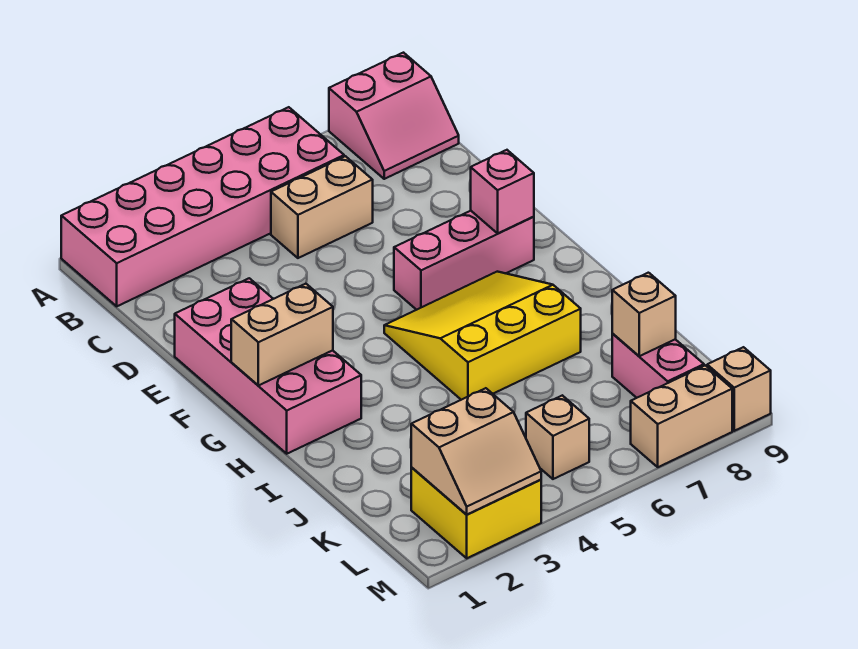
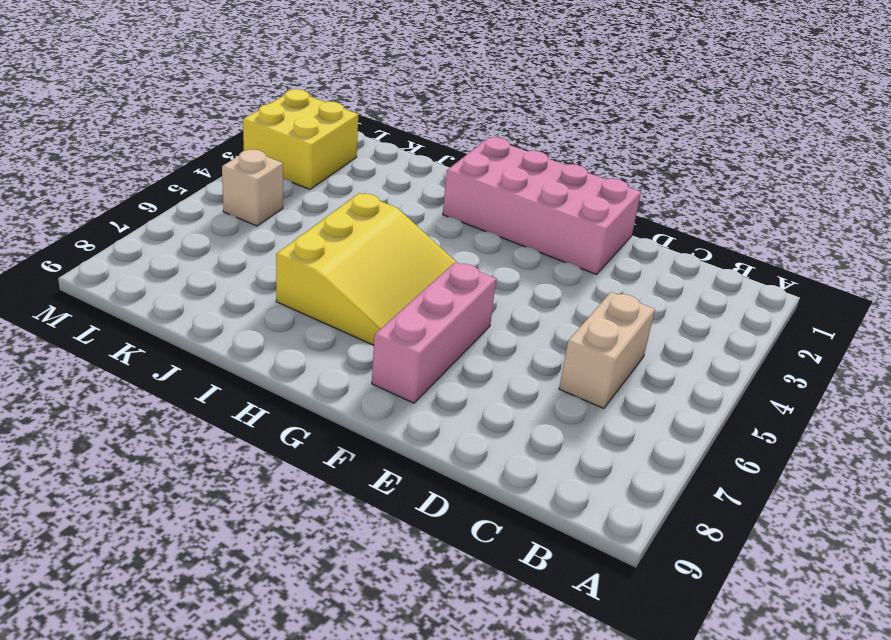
none -> pink 2x6 brick [61,107,344,306]
none -> pink 2x2 slope [329,53,459,179]
none -> pink 1x2 brick [612,334,704,398]

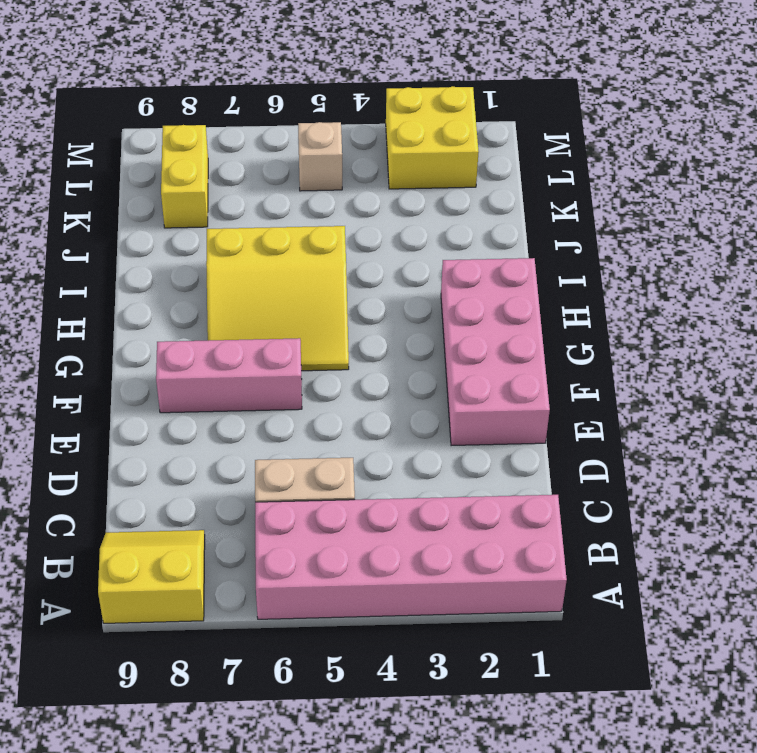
yellow 2x2 slope [98,530,205,623] -> pink 2x2 slope [329,53,459,179]
yellow 1x2 brick [161,125,208,228] -> pink 1x2 brick [612,334,704,398]
none -> tan 1x2 brick [631,365,732,467]
none -> tan 1x1 brick [707,347,771,431]
none -> pink 1x1 brick [471,150,534,233]

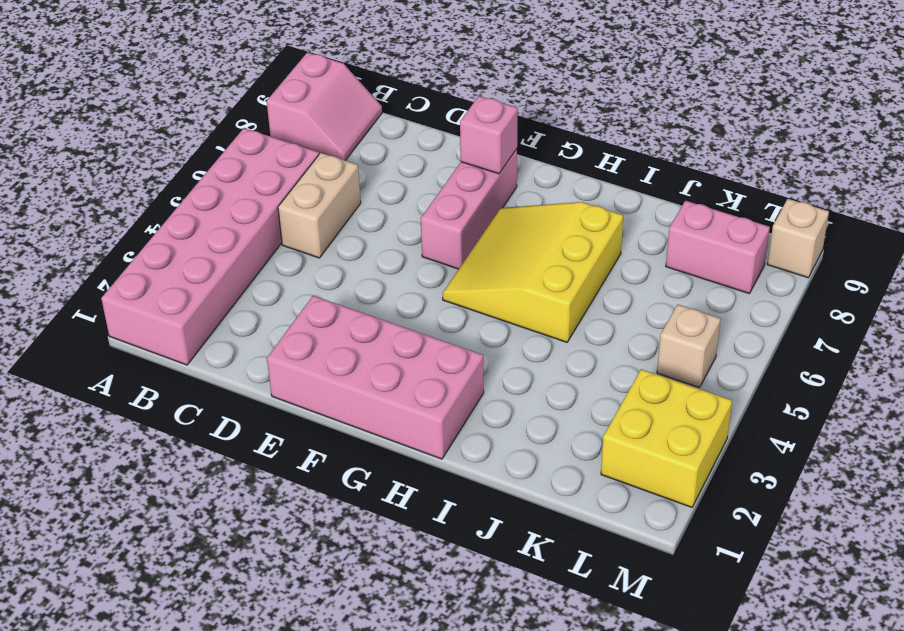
none -> tan 1x2 brick [631,365,732,467]
none -> tan 1x2 brick [231,284,333,386]
none -> tan 1x1 brick [612,273,676,356]

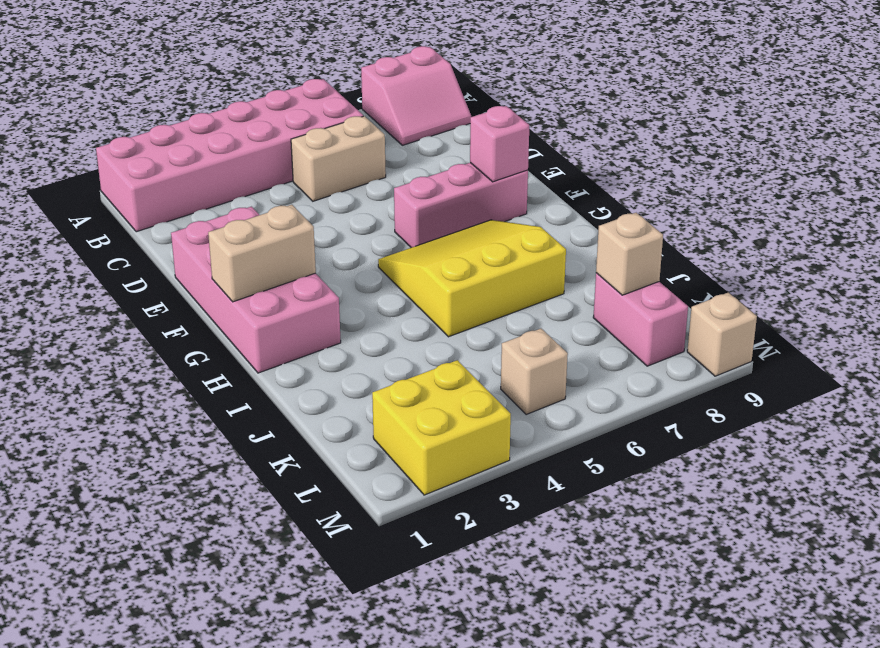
none -> tan 1x2 brick [631,365,732,467]
none -> tan 2x2 slope [411,388,541,515]

